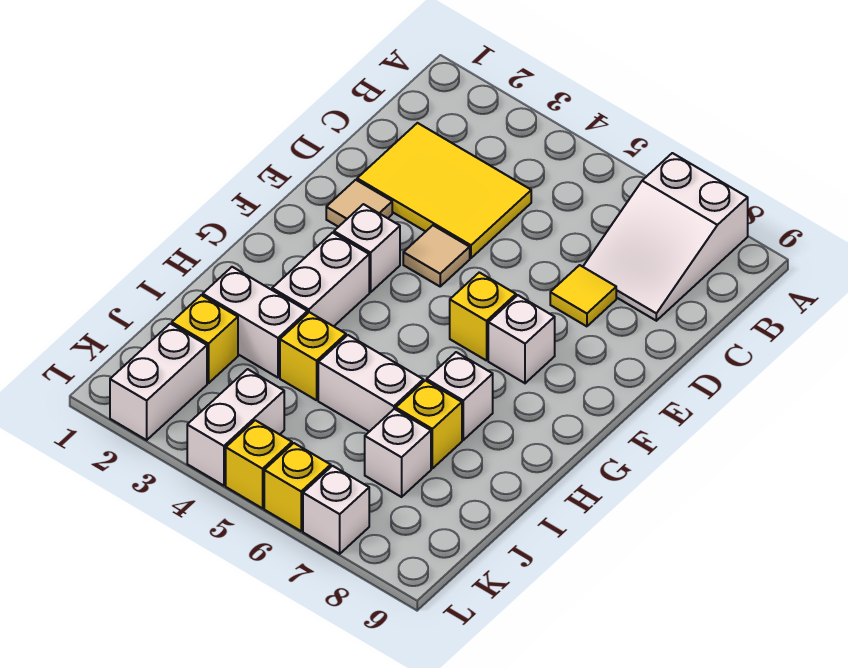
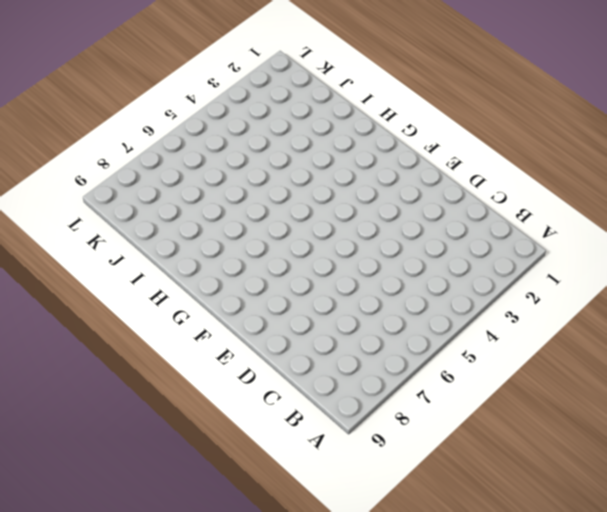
none -> white 2x3 slope [583,153,748,321]
none -> yellow 2x3 tile [357,123,531,258]
none -> yellow 1x1 tile [550,265,616,326]

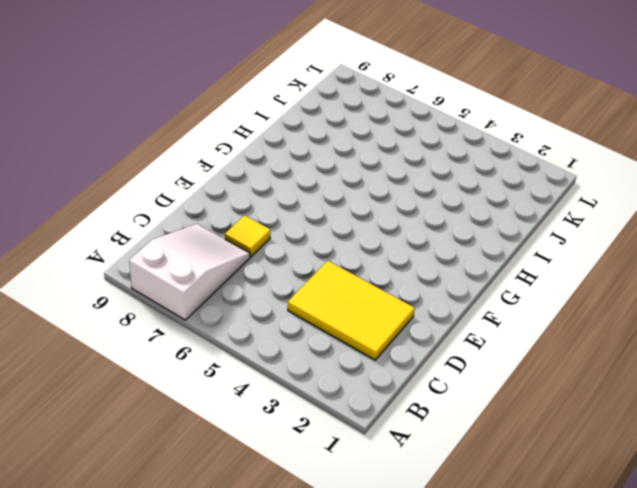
none -> tan 1x1 tile [326,180,392,227]
none -> tan 1x1 tile [403,225,470,286]
none -> white 1x1 brick [334,204,400,292]

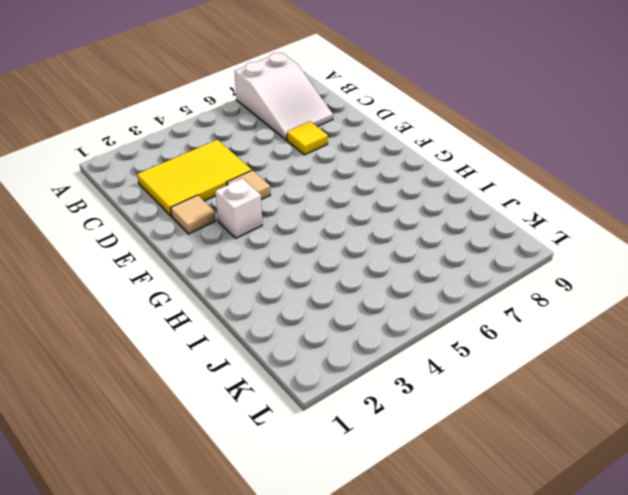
none -> yellow 1x1 brick [450,272,516,361]
none -> white 1x1 brick [488,295,555,383]
none -> white 1x2 brick [272,233,369,326]

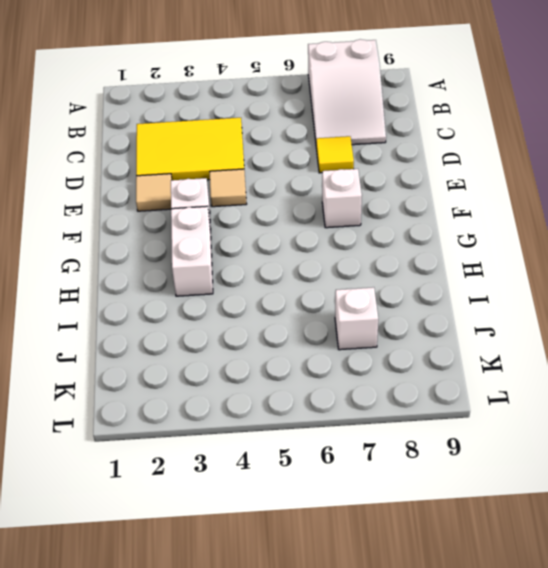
none -> yellow 1x1 brick [450,272,516,361]
none -> white 1x1 brick [427,352,493,440]
none -> white 1x2 brick [203,267,307,378]

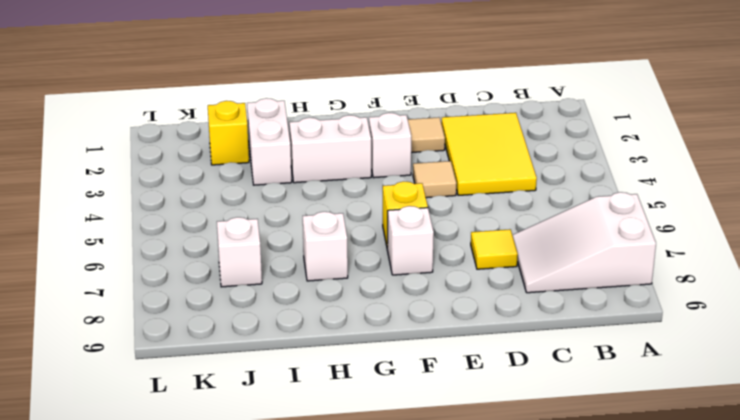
none -> yellow 1x1 brick [280,312,346,400]
none -> white 1x2 brick [318,335,423,432]
none -> yellow 1x1 brick [396,381,462,468]

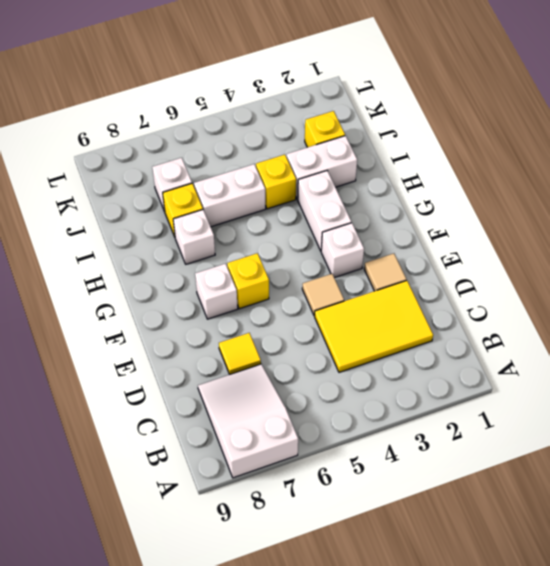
none -> white 1x2 brick [110,324,207,440]
none -> white 1x2 brick [187,369,284,486]
none -> yellow 1x1 brick [226,420,292,508]

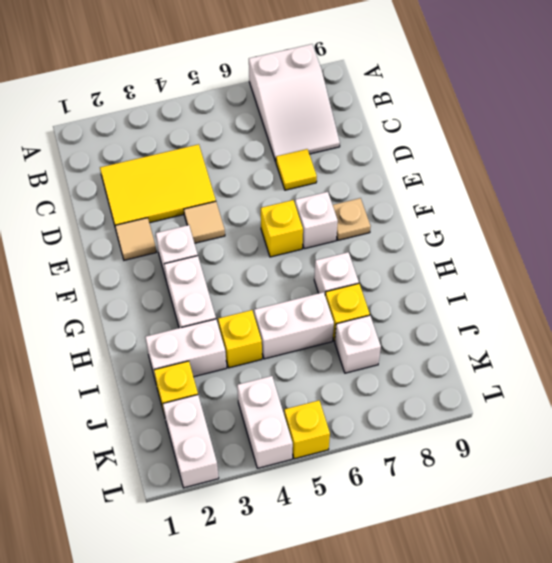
tan 1x1 plate [333,198,371,240] -> none
none -> yellow 1x1 brick [264,443,331,531]
none -> white 1x1 brick [303,466,369,554]

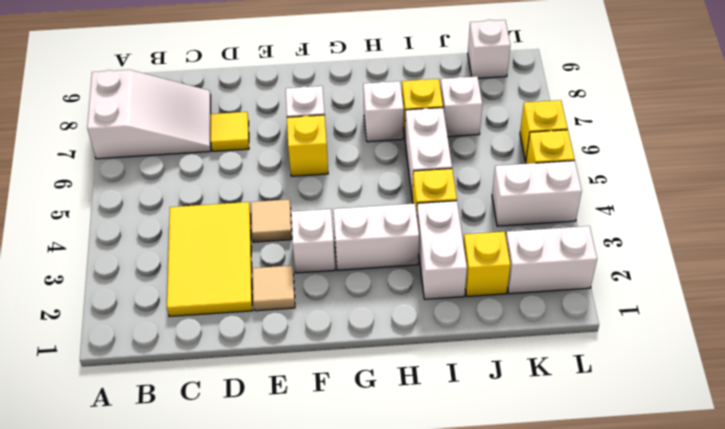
white 1x1 brick [468,20,510,78] -> white 1x1 brick moved to [303,466,369,554]

